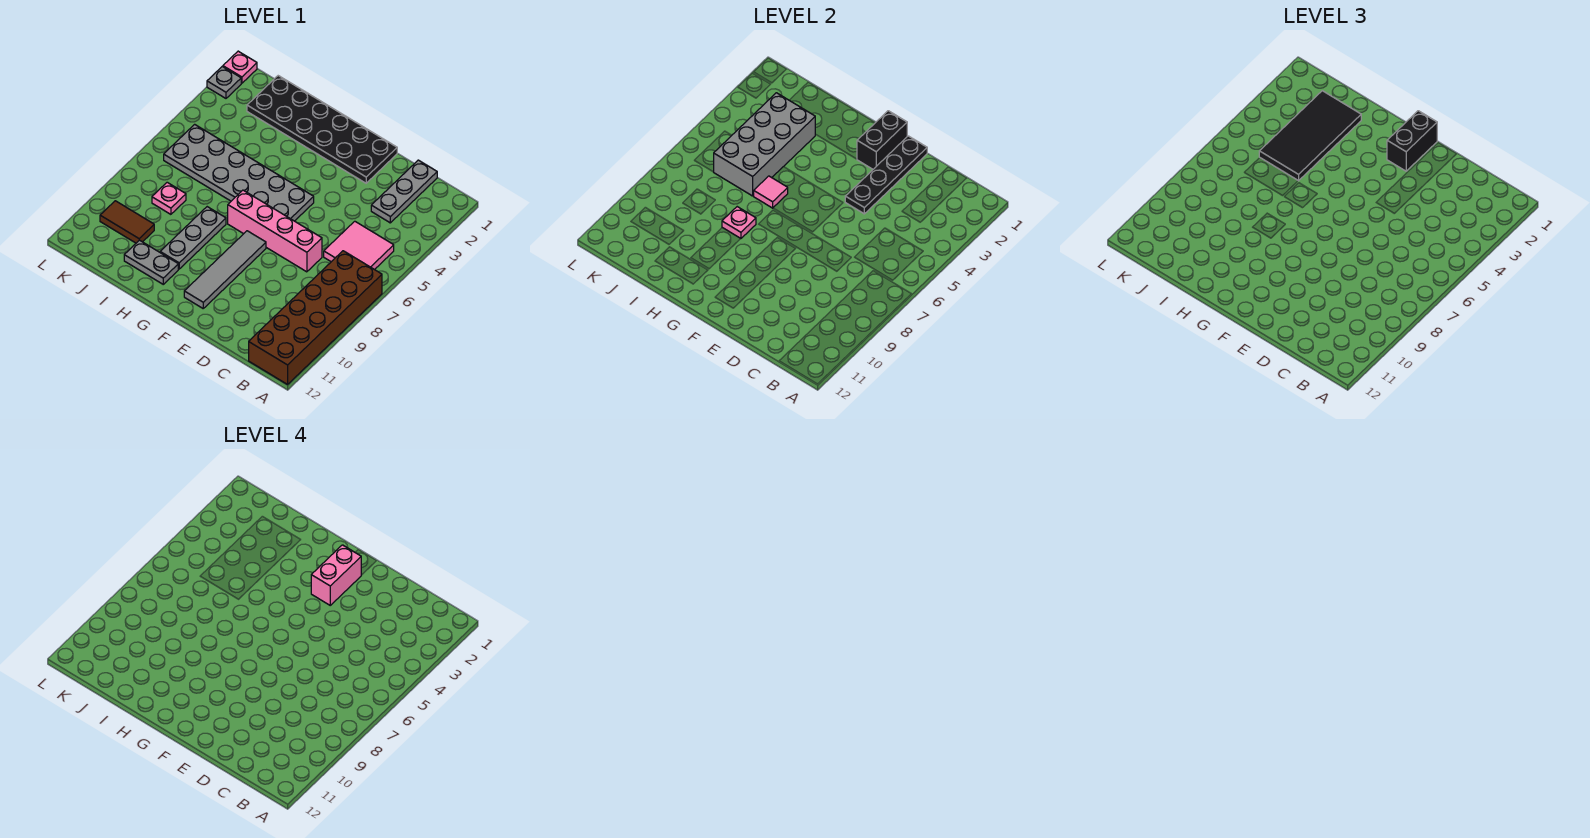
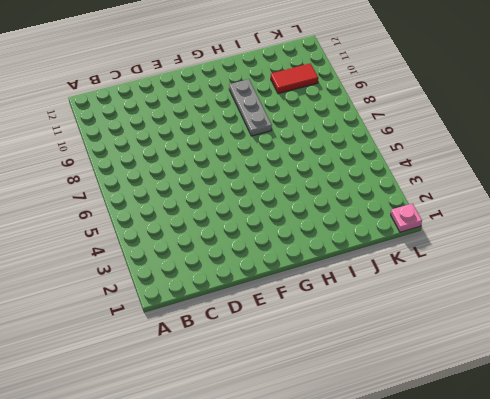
red 1x2 tile [271,63,318,94] -> brown 1x2 tile [100,201,154,243]
none -> brown 2x6 brick [249,251,382,384]
none -> pink 2x2 tile [324,221,394,270]
none -> grey 1x3 plate [371,160,437,223]

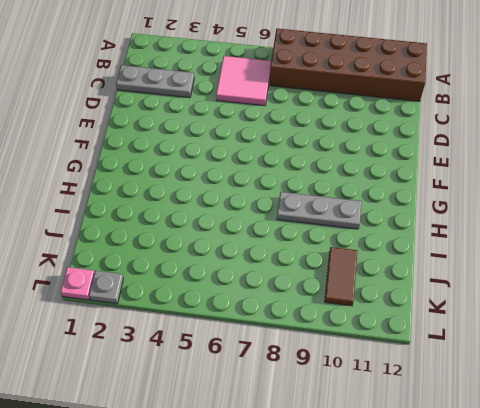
none -> pink 1x4 brick [228,190,322,272]
none -> black 2x6 plate [247,76,397,183]
none -> grey 2x6 plate [164,124,314,221]

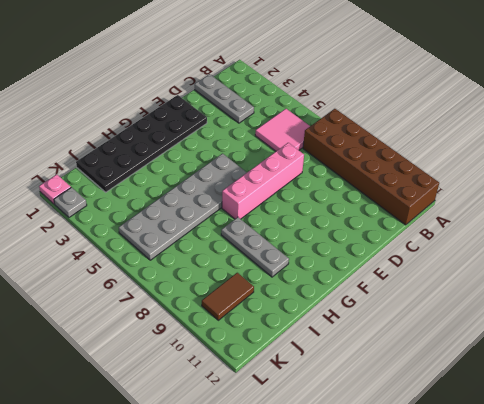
none -> grey 1x4 tile [184,231,266,308]
none -> grey 1x2 plate [124,240,178,284]
none -> pink 1x1 plate [152,182,186,214]

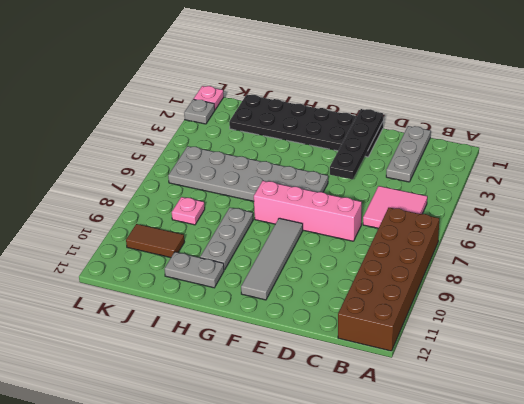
none -> black 1x2 brick [857,111,907,169]
none -> pink 1x1 tile [754,176,788,208]
none -> pink 1x1 plate [722,207,756,239]

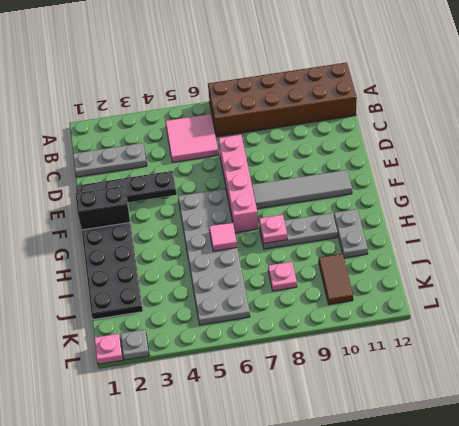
none -> grey 2x4 brick [714,93,815,196]
none -> black 1x2 brick [1387,111,1437,171]
none -> black 2x4 tile [1259,91,1361,181]

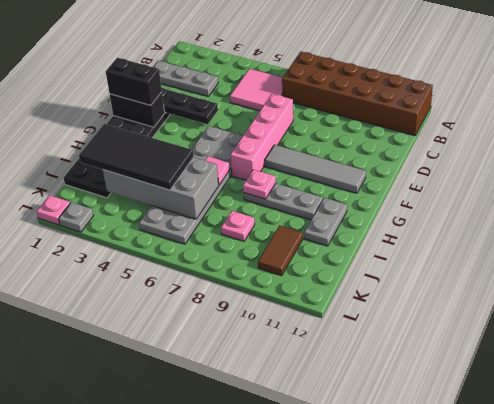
none -> pink 1x2 brick [311,545,361,605]

